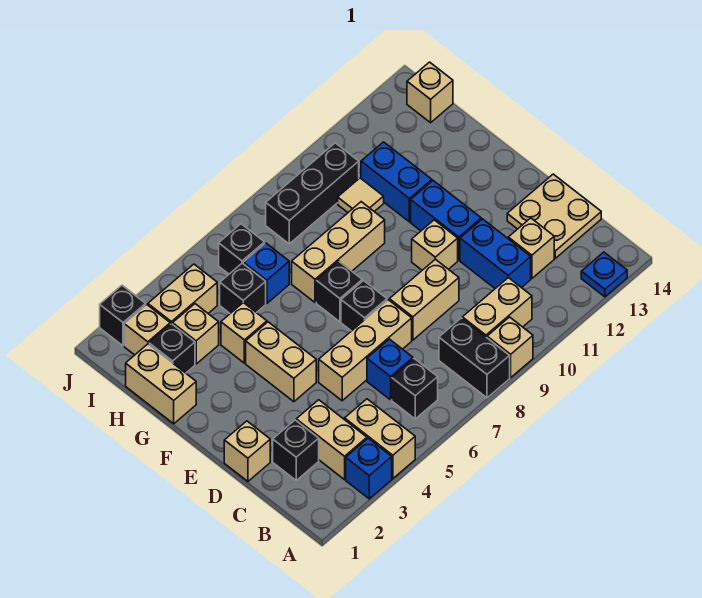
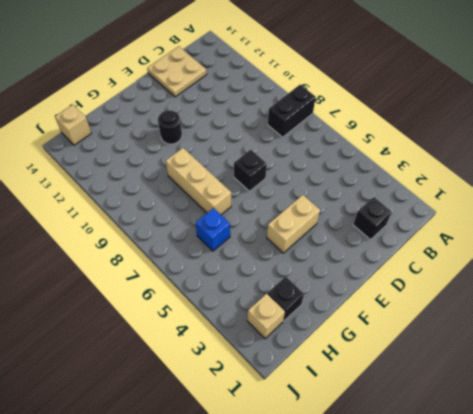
black 1x1 round brick [158,110,182,144] -> blue 1x2 brick [411,181,481,260]
none -> blue 1x1 brick [346,438,392,499]
none -> tan 1x2 brick [345,399,415,479]
none -> tan 1x1 brick [487,317,533,378]
none -> blue 1x1 plate [581,252,627,297]

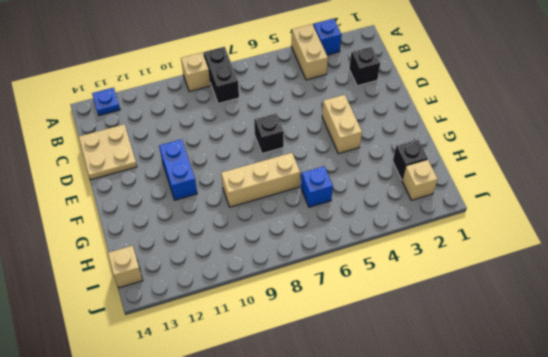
none -> tan 1x2 brick [296,400,367,480]
none -> black 1x1 brick [392,359,438,419]
none -> tan 1x2 brick [462,278,532,338]
none -> blue 1x1 brick [367,339,413,400]

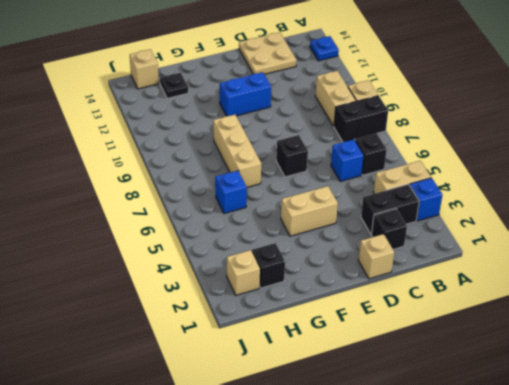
black 1x2 brick [361,184,419,234] -> tan 1x2 brick [296,400,367,480]
black 1x1 plate [160,73,188,98] -> none
none -> blue 1x2 brick [460,219,531,289]
none -> tan 1x1 brick [508,218,554,278]
none -> tan 1x3 brick [319,300,412,401]
none -> tan 1x2 brick [389,259,459,340]

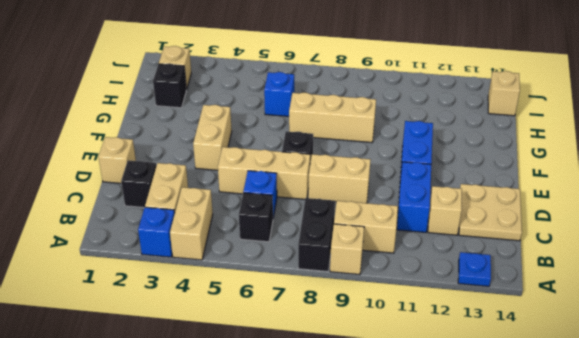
none -> tan 1x1 brick [412,220,458,270]
none -> black 1x1 brick [316,261,362,322]
none -> tan 1x2 brick [126,344,196,424]
none -> tan 1x1 brick [221,303,267,363]

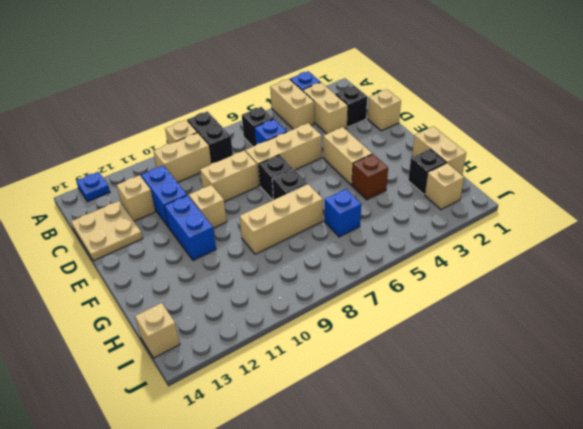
brown 1x1 brick [352,154,388,200] -> tan 1x1 brick [221,303,267,363]
none -> blue 1x2 brick [361,142,432,222]
none -> tan 1x1 brick [173,304,219,364]
none -> black 1x1 brick [220,263,266,313]
none -> tan 1x1 tile [338,178,384,212]

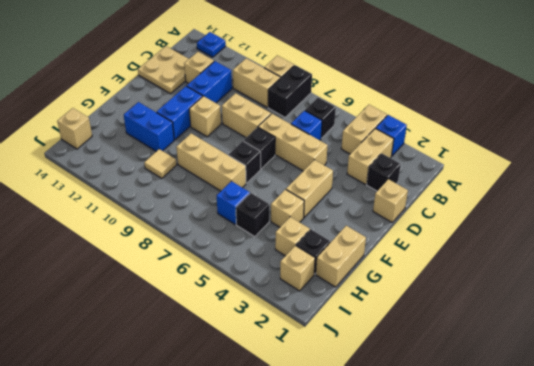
blue 1x2 brick [124,102,174,151] -> blue 1x2 brick turned to [361,142,432,222]
none -> tan 1x2 brick [148,264,217,324]
none -> black 1x1 brick [219,224,265,274]
none -> black 1x3 brick [266,143,359,244]
none -> black 1x1 brick [100,285,146,346]

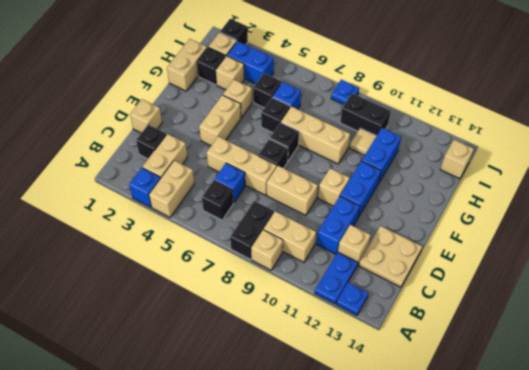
blue 1x2 plate [315,252,358,304] -> none
black 1x1 brick [261,98,290,133] -> black 1x1 brick moved to [219,224,265,274]
blue 1x2 brick [227,41,274,84] -> tan 1x2 brick [148,264,217,324]
black 1x2 brick [340,93,391,136] -> black 1x3 brick [266,143,359,244]
blue 1x1 plate [331,80,359,105] -> none

